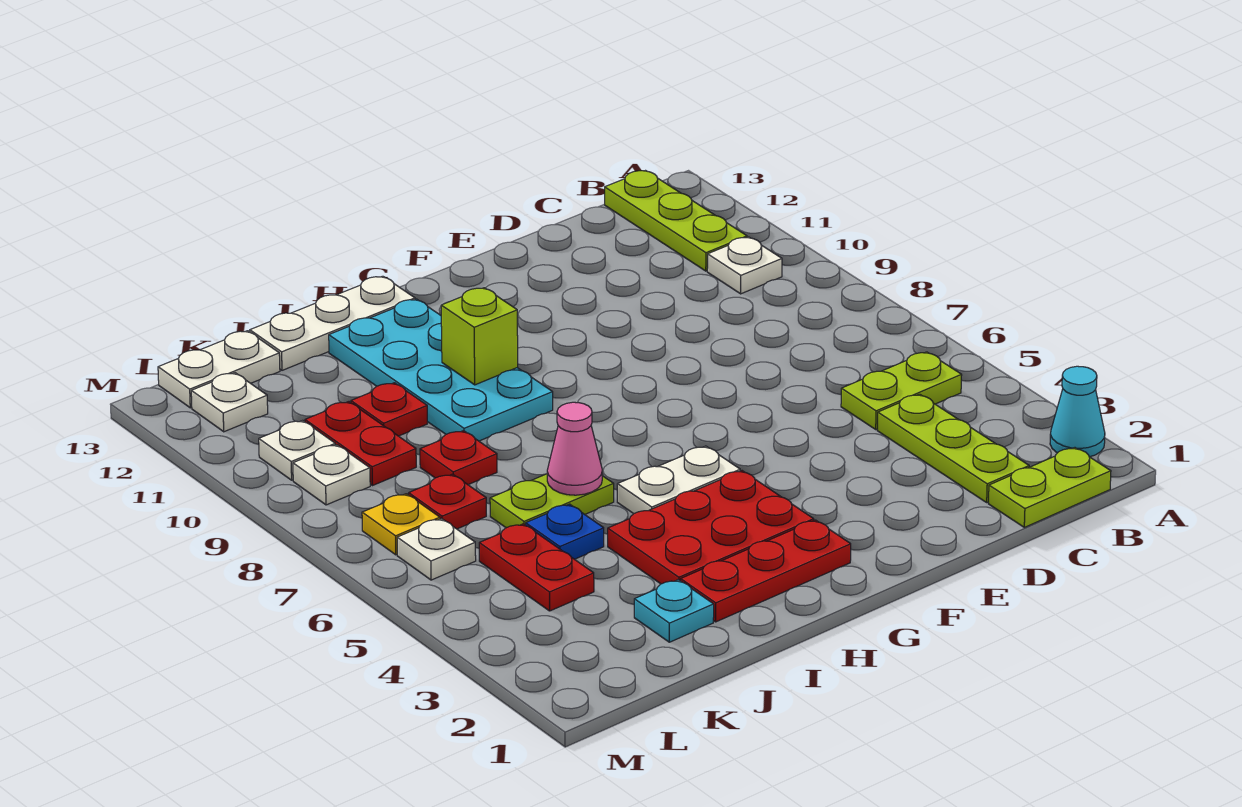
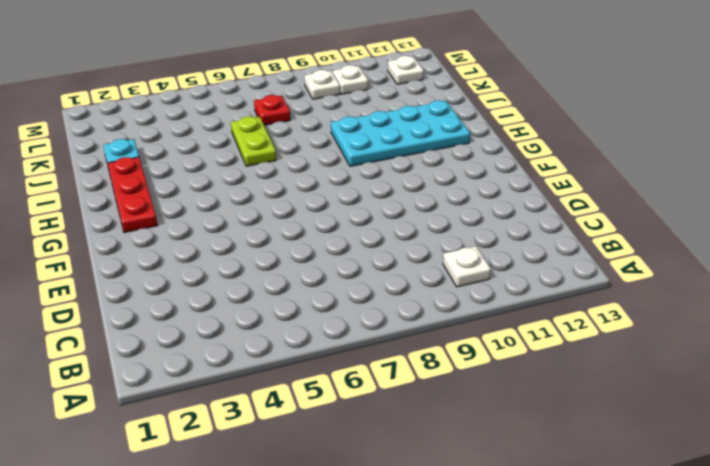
none -> cyan 1x1 cone [1050,366,1105,457]
none -> lime 1x2 plate [989,448,1111,527]
none -> lime 1x2 plate [841,352,962,429]

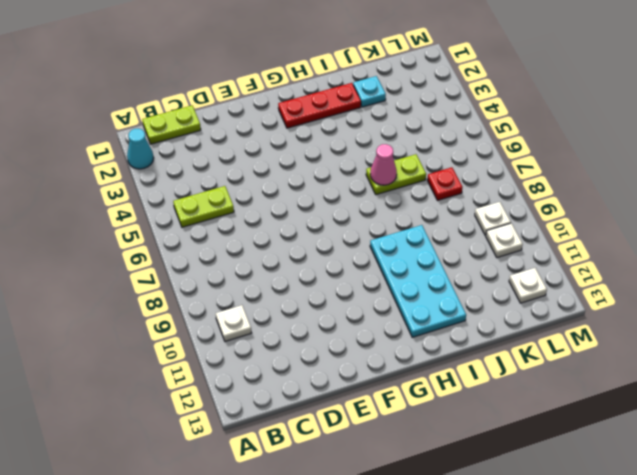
none -> lime 1x3 plate [605,171,747,271]
none -> lime 1x3 plate [877,394,1029,502]
none -> red 2x3 plate [608,471,814,584]

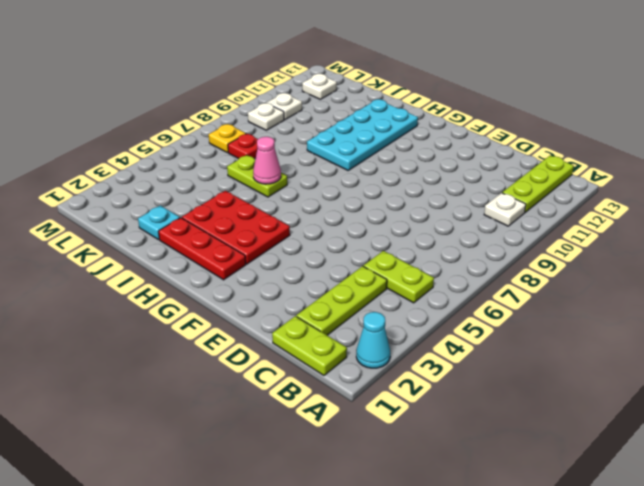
none -> white 1x2 plate [617,446,740,514]
none -> white 1x3 plate [250,276,415,370]
none -> blue 1x1 plate [526,504,604,559]

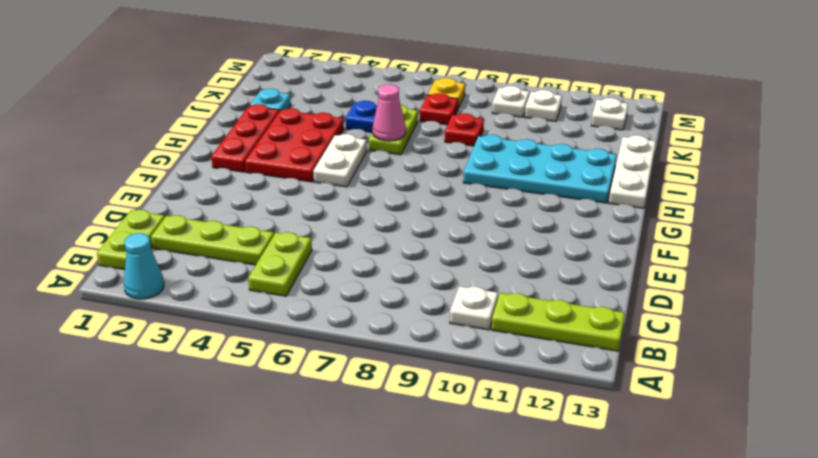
none -> red 1x1 plate [351,383,427,436]
none -> red 1x2 plate [479,524,594,611]
none -> red 1x2 plate [305,402,416,486]

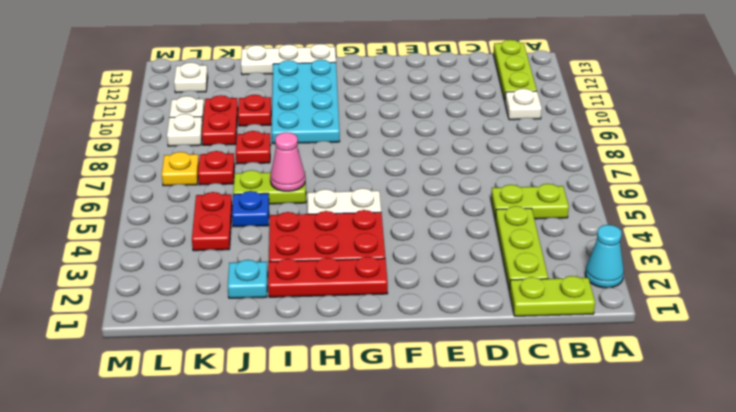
none -> white 1x2 plate [158,331,280,408]
none -> white 1x1 plate [397,519,476,580]
none -> lime 1x1 brick [441,288,518,385]

